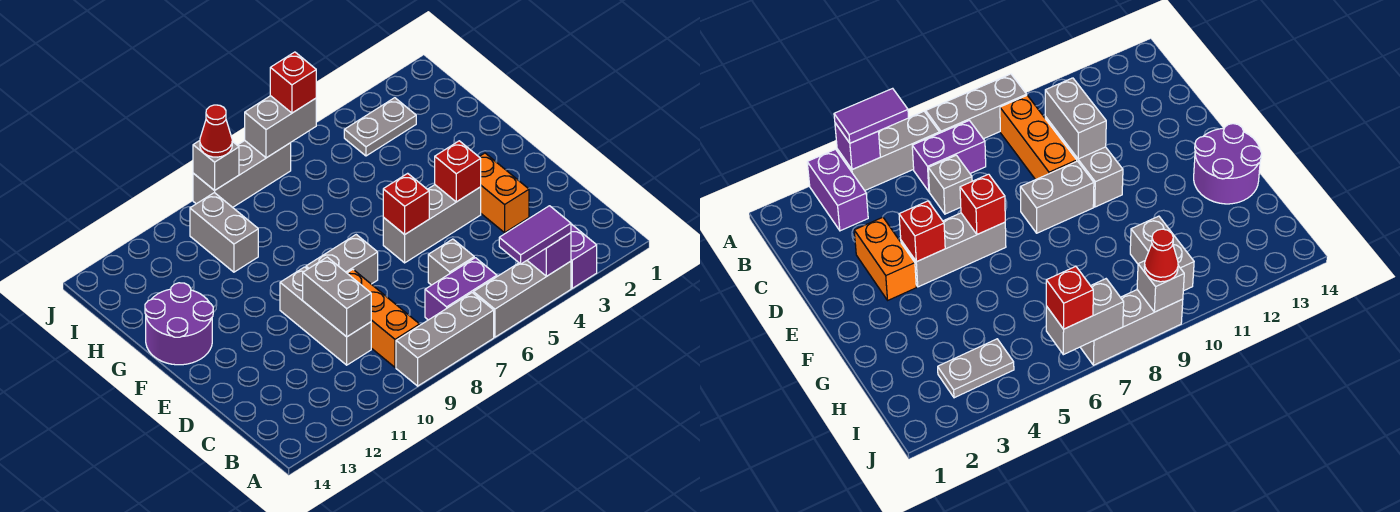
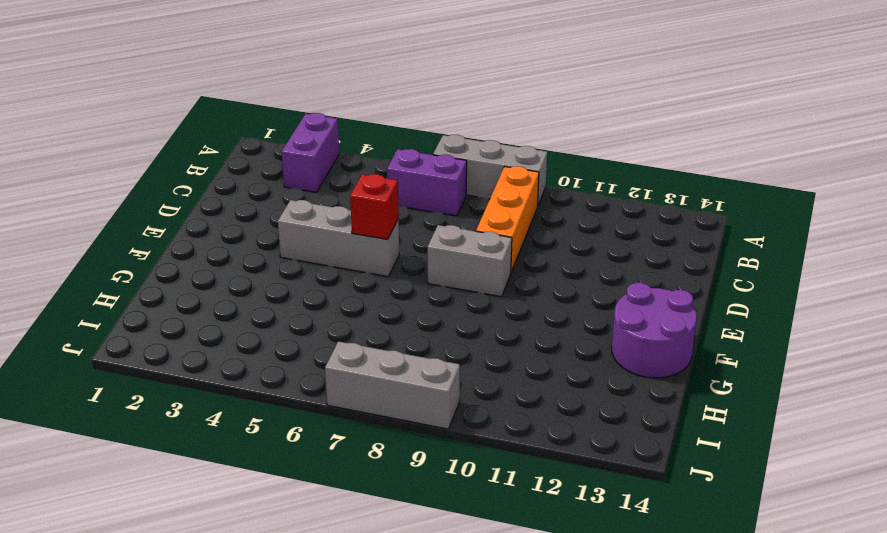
none -> grey 1x3 brick [473,261,571,337]
none -> grey 1x1 brick [428,239,474,285]
none -> grey 1x3 brick [280,267,371,365]

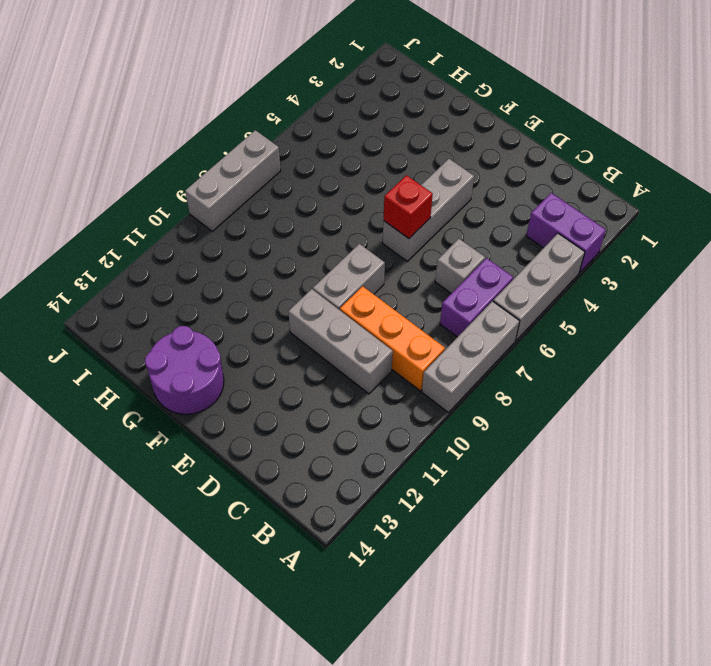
none -> orange 1x2 brick [479,153,529,233]
none -> grey 1x2 brick [190,193,258,272]
none -> grey 1x2 plate [344,98,416,156]

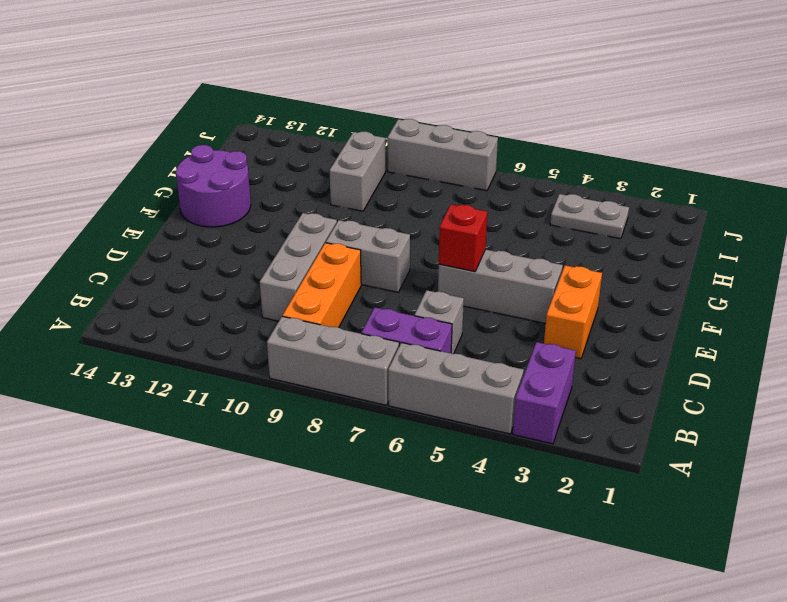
none -> purple 1x1 brick [527,233,571,276]
none -> grey 1x2 brick [303,257,371,337]
none -> red 1x1 brick [435,141,481,202]

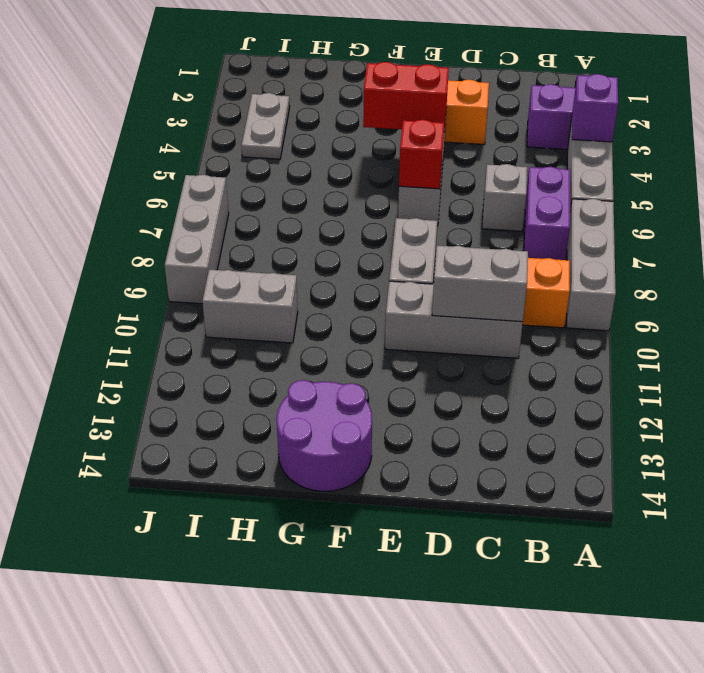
red 1x2 brick [363,62,449,132] -> red 1x1 brick [435,141,481,202]
none -> grey 1x2 brick [245,96,316,158]
none -> grey 1x1 brick [193,141,239,190]
none -> purple 1x2 tile [499,206,571,264]

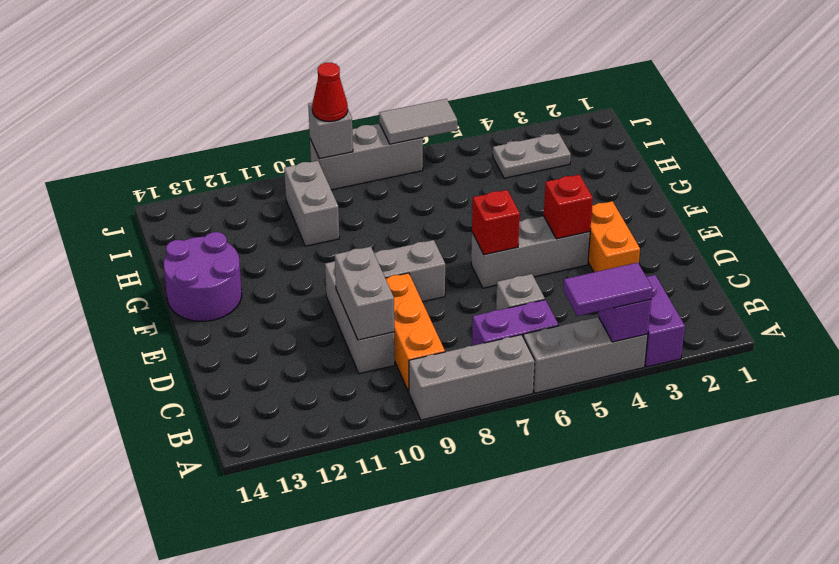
grey 1x2 tile [379,99,457,144] -> grey 1x2 brick [245,96,316,158]
none -> red 1x1 brick [270,52,316,113]

